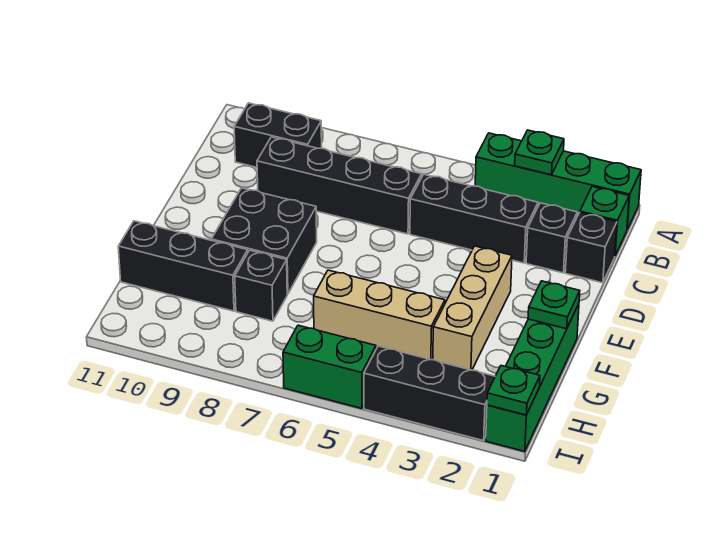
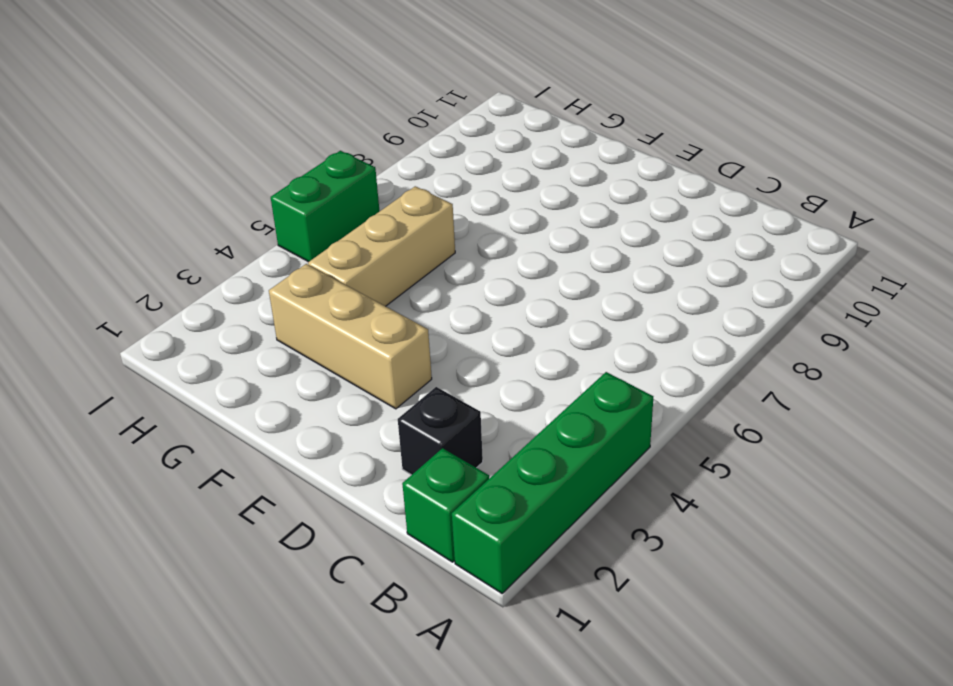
none -> black 1x2 brick [234,103,322,167]
none -> black 1x1 brick [565,213,617,283]
none -> black 1x3 brick [410,174,538,263]

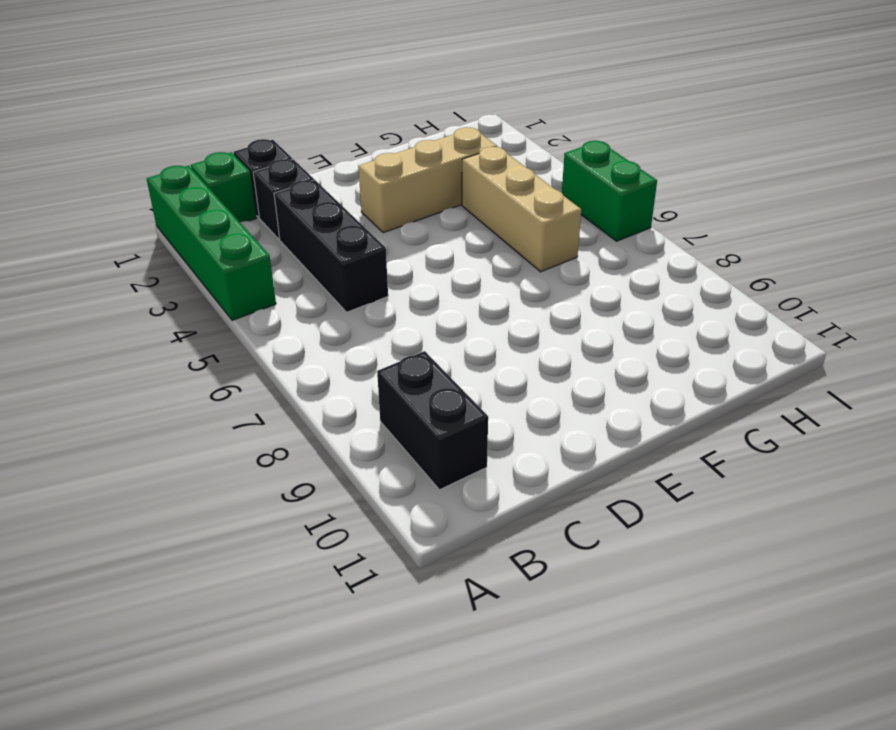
none -> black 1x4 brick [257,137,422,234]
none -> black 2x2 brick [211,188,317,294]
none -> green 1x4 brick [486,304,579,451]

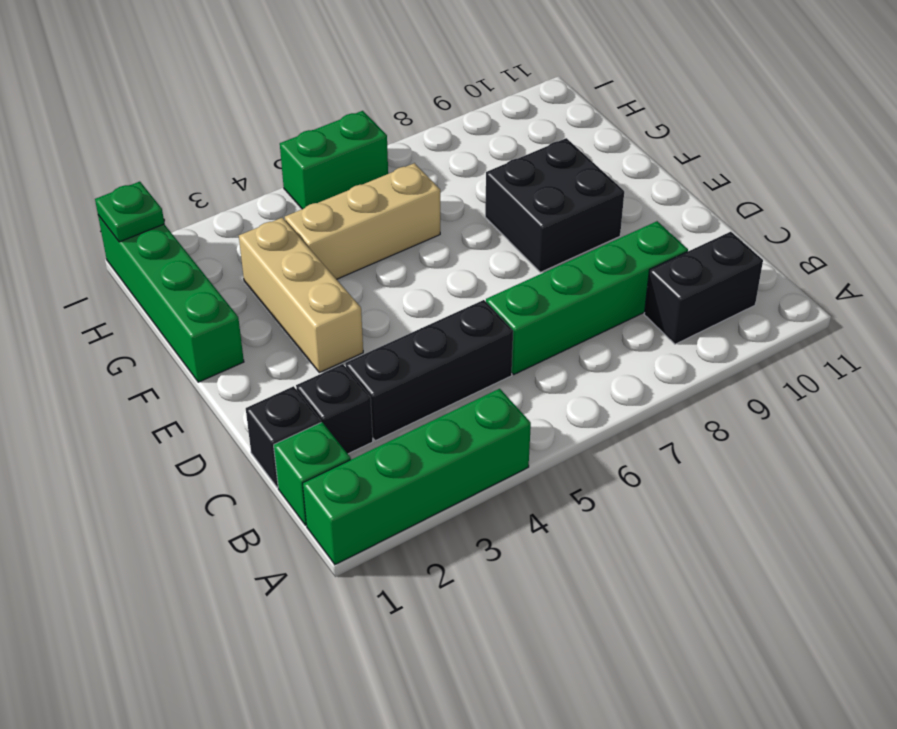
green 1x4 brick [486,221,688,374] -> black 1x4 brick [257,137,422,234]
none -> black 1x1 brick [235,250,287,321]
none -> black 1x3 brick [118,221,248,311]
none -> black 1x3 brick [364,346,495,441]

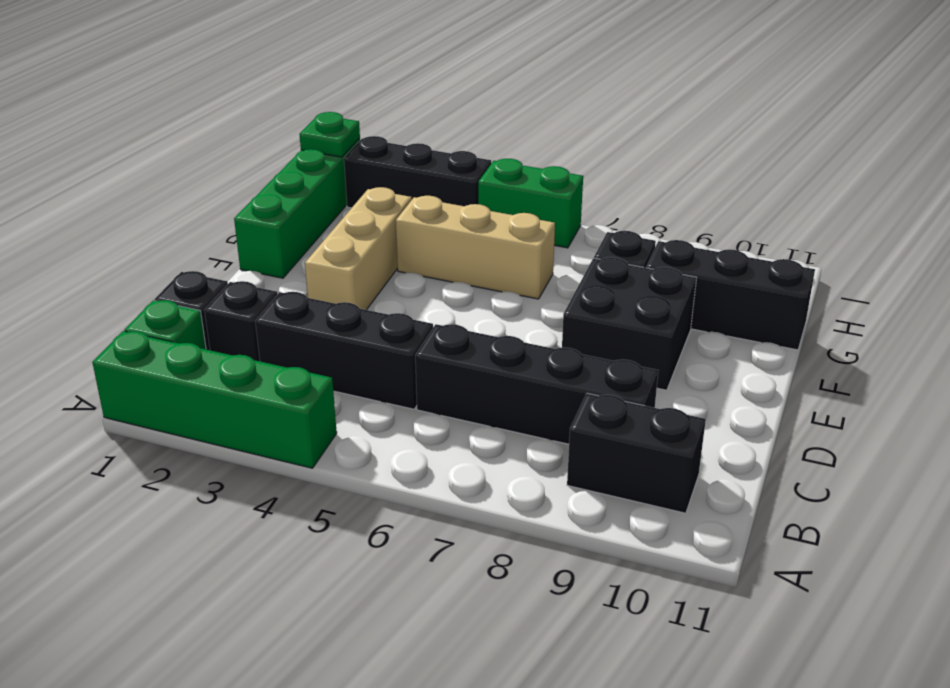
none -> green 1x1 plate [515,130,564,175]
none -> green 1x1 plate [528,281,580,329]

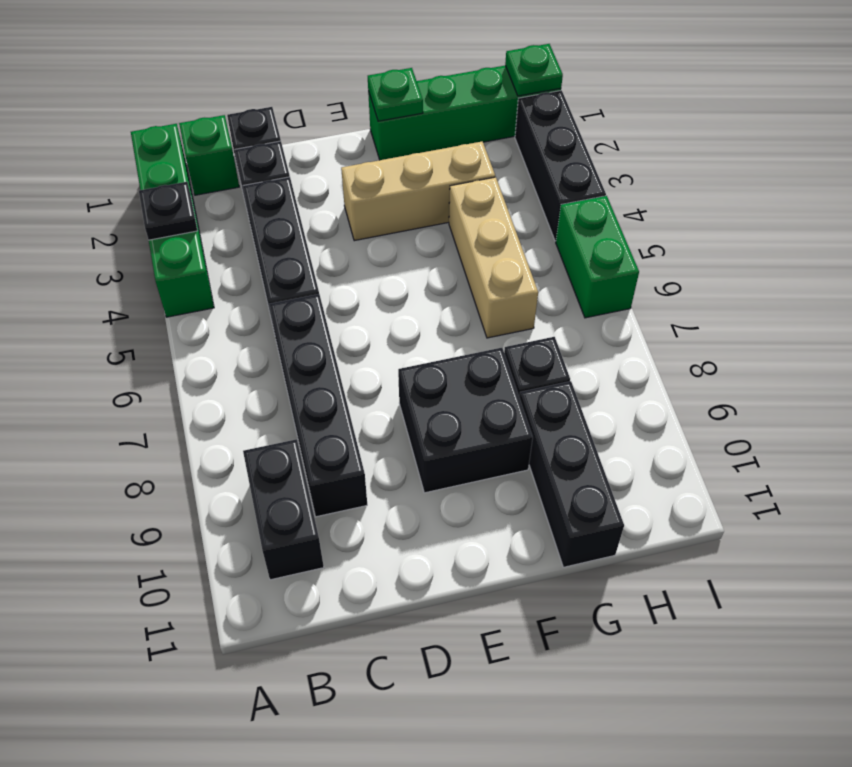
black 1x1 plate [139,182,197,240] -> green 1x1 plate [515,130,564,175]

